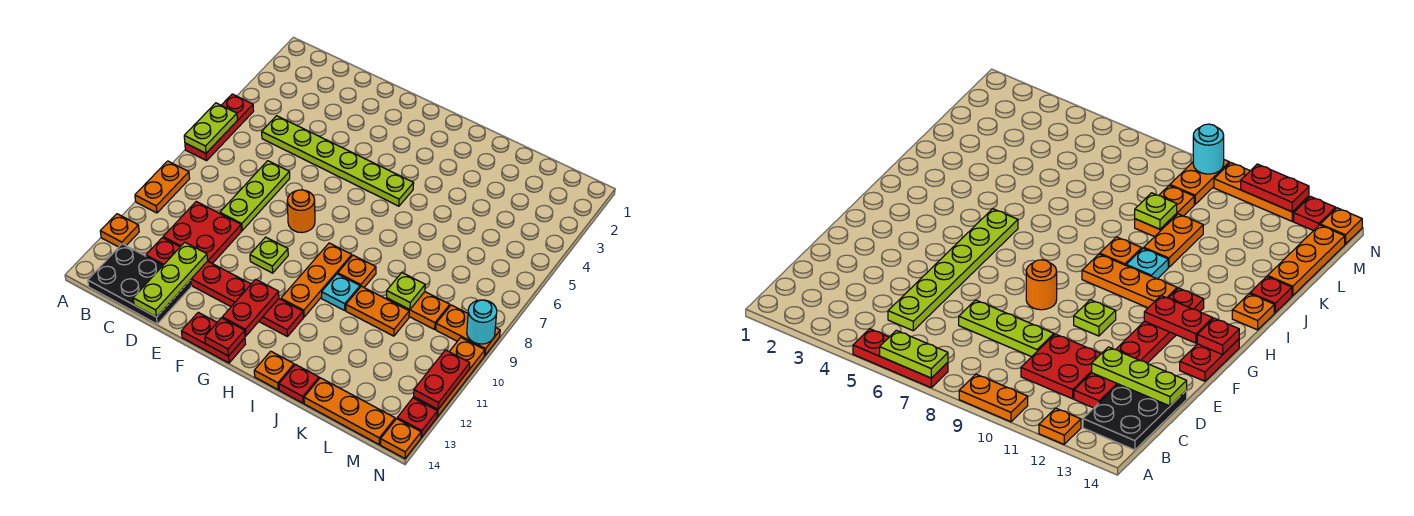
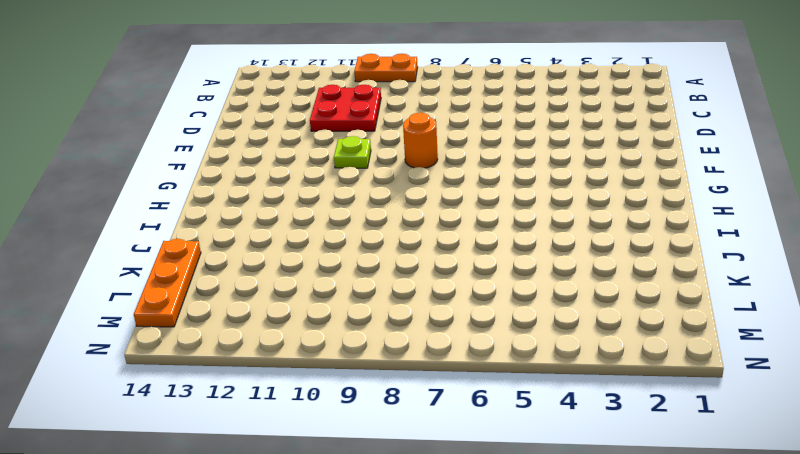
none -> red 1x3 plate [185,94,254,161]
none -> orange 1x1 plate [100,214,139,247]
none -> black 2x3 plate [88,244,191,324]
none -> lime 1x6 plate [262,116,414,206]

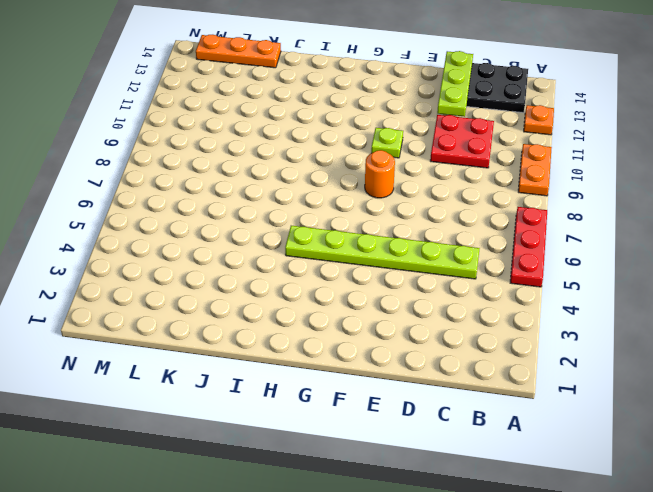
none -> red 1x6 plate [146,238,303,336]
none -> lime 1x3 plate [220,161,290,230]
none -> red 1x2 plate [182,312,245,363]
none -> orange 1x3 plate [281,243,352,317]

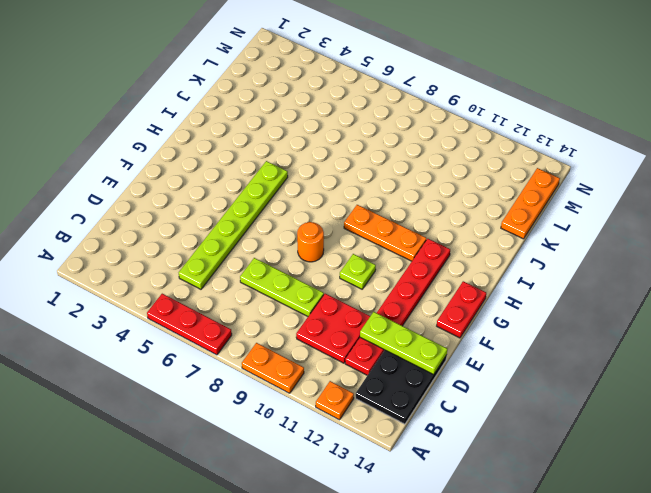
none -> orange 1x1 plate [338,255,376,287]
none -> cyan 1x1 plate [322,274,360,310]
none -> orange 1x1 plate [254,351,294,390]
none -> orange 1x2 plate [346,286,409,336]

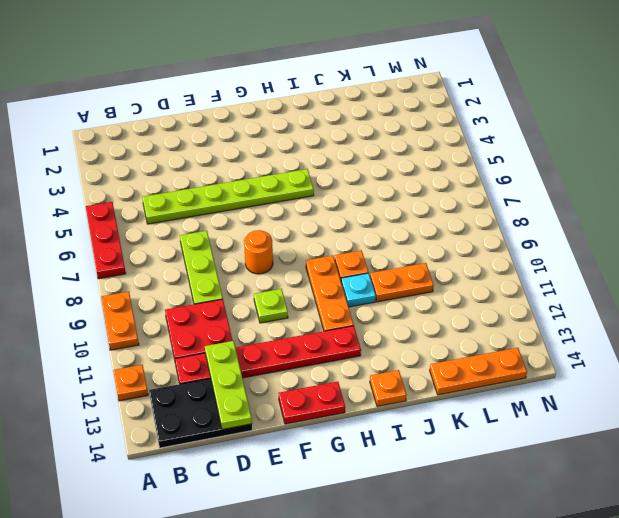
none -> red 1x1 plate [279,365,319,403]
none -> orange 1x2 plate [386,292,450,329]
none -> orange 1x2 plate [436,305,500,355]
none -> orange 1x3 plate [414,338,485,416]

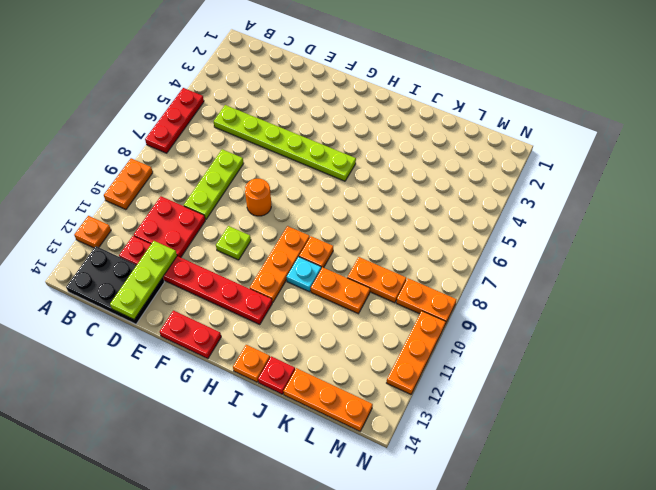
none -> red 1x1 plate [397,398,437,437]
none -> orange 1x1 plate [380,419,421,458]
none -> lime 1x2 plate [184,103,237,153]
none -> red 1x2 plate [222,279,279,336]

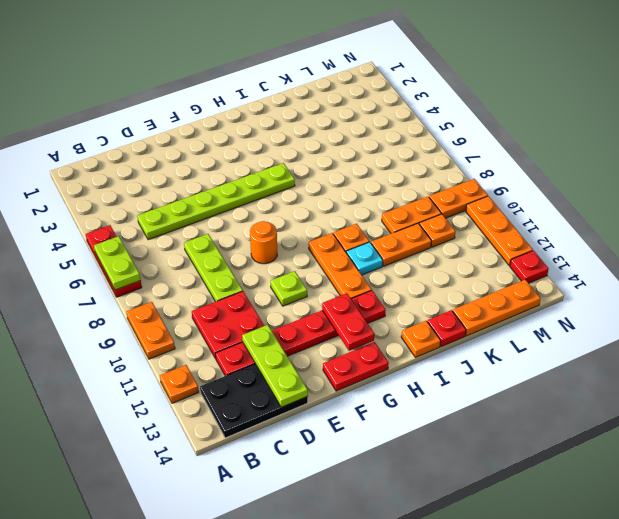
orange 1x1 plate [419,214,456,247] -> orange 1x1 plate moved to [380,419,421,458]
none -> red 1x1 plate [205,318,245,356]
none -> lime 1x1 plate [387,273,425,310]
none -> cyan 1x1 round brick [467,300,497,344]
none -> red 1x2 plate [414,350,470,409]

